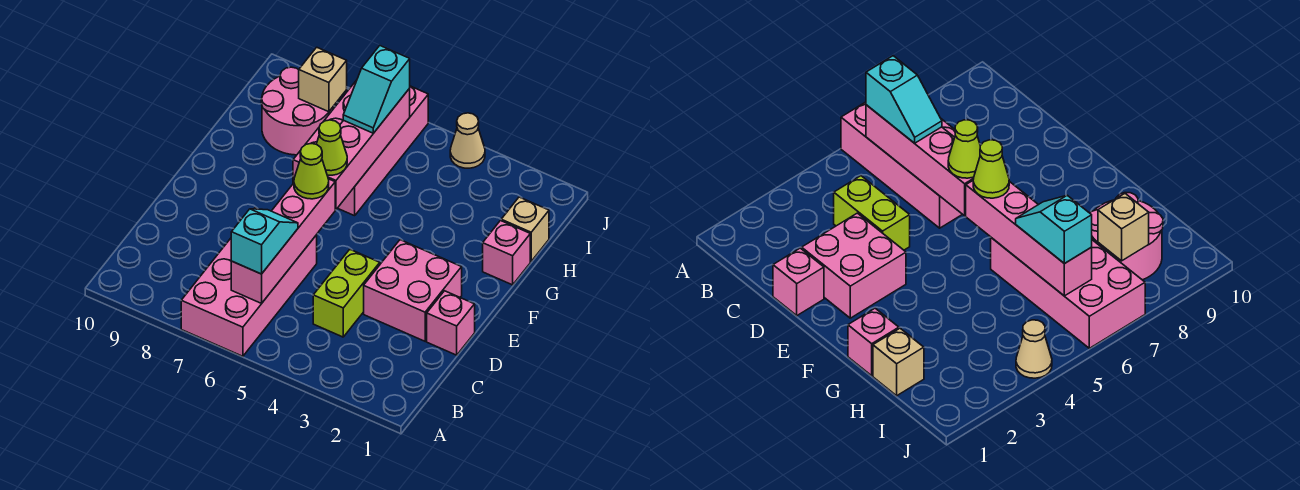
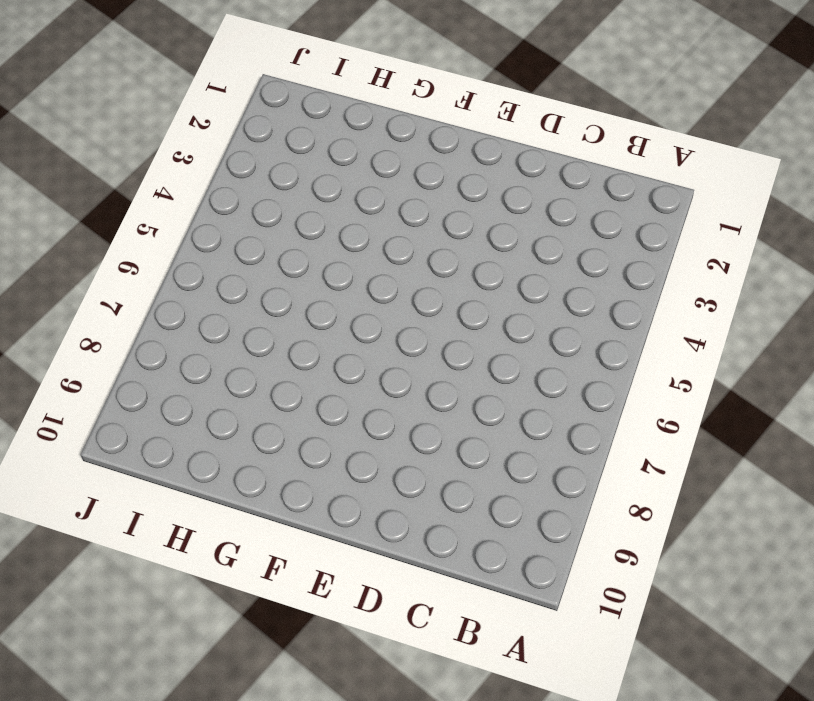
none -> pink 2x4 brick [181,208,317,356]
none -> lime 1x2 brick [313,250,380,337]
none -> pink 1x1 brick [427,291,475,355]

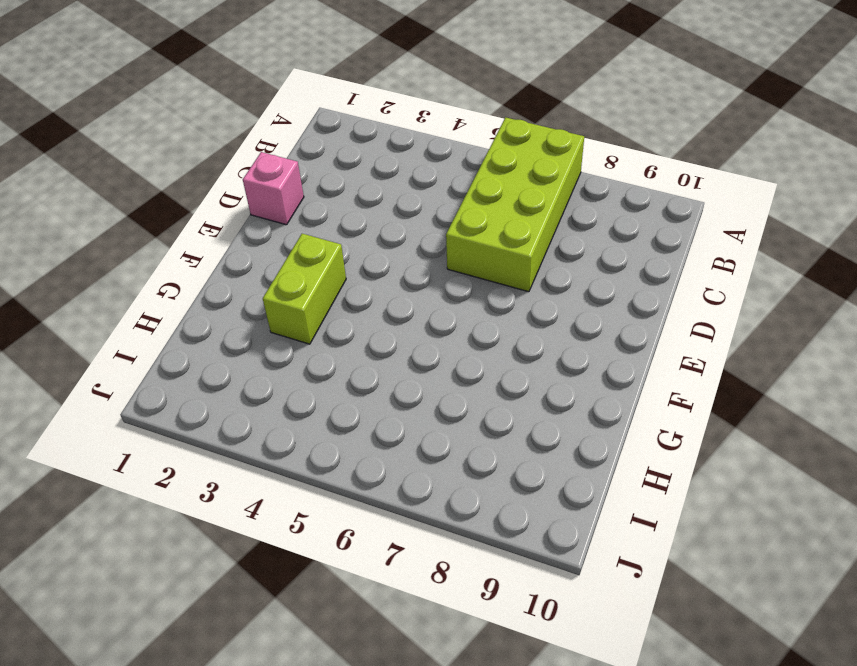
lime 2x4 brick [446,117,584,292] -> pink 2x4 brick [181,208,317,356]
lime 1x2 brick [263,234,346,344] -> lime 1x2 brick moved to [313,250,380,337]
none -> pink 2x2 brick [364,240,462,341]
none -> pink 1x1 brick [483,221,530,285]
none -> pink 2x4 brick [293,80,428,216]

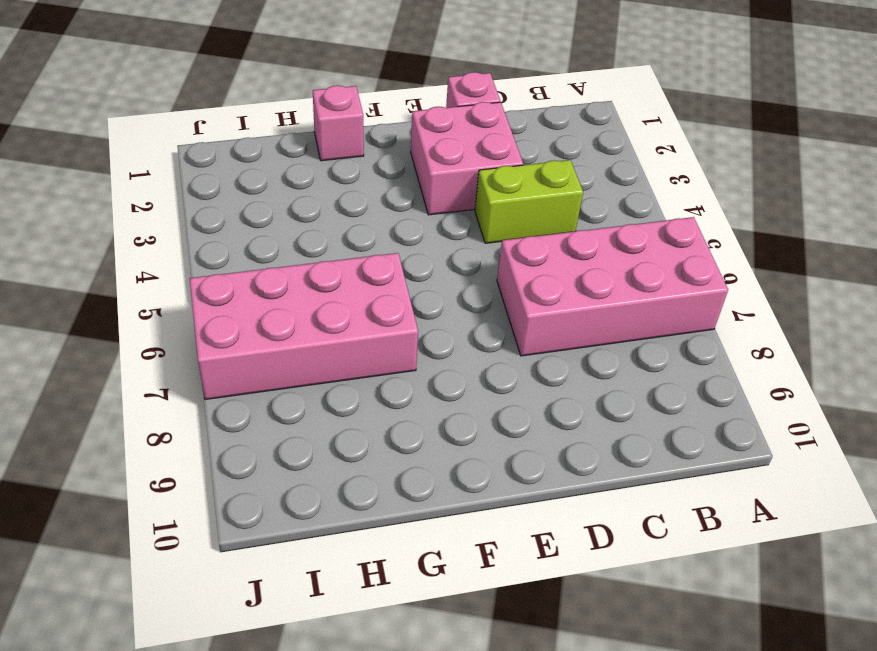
none -> tan 1x1 brick [501,197,549,261]
none -> pink 2x2 round brick [261,67,333,155]
none -> tan 1x1 cone [450,113,485,168]

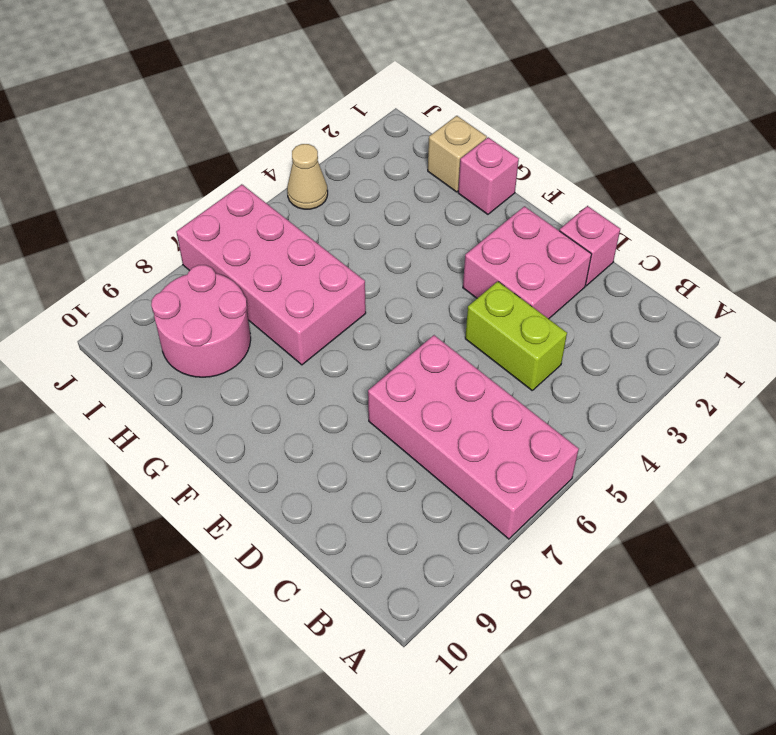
none -> pink 1x4 brick [231,179,335,303]
none -> pink 1x4 brick [327,88,410,210]
none -> tan 1x1 brick [299,47,347,112]

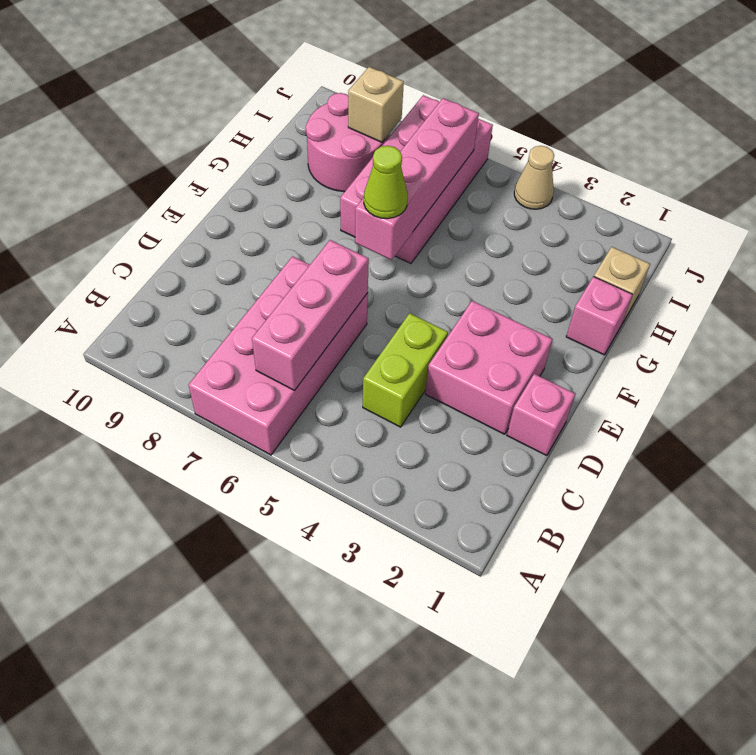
pink 1x3 brick [252,240,369,390] -> pink 1x4 brick [231,179,335,303]
none -> cyan 1x2 slope [231,209,298,274]
none -> lime 1x1 cone [294,144,329,199]
none -> cyan 1x2 slope [343,46,410,133]

